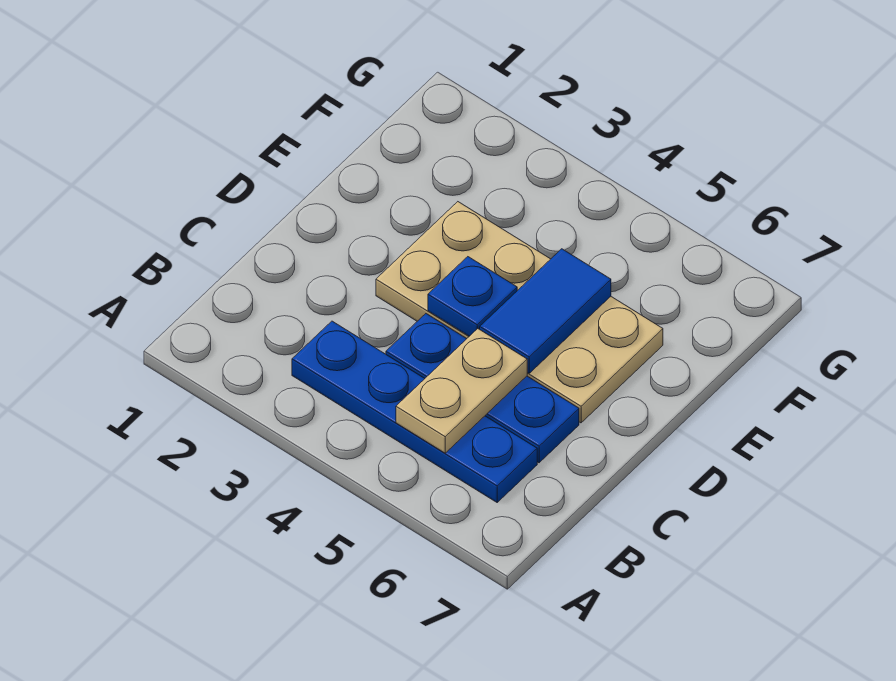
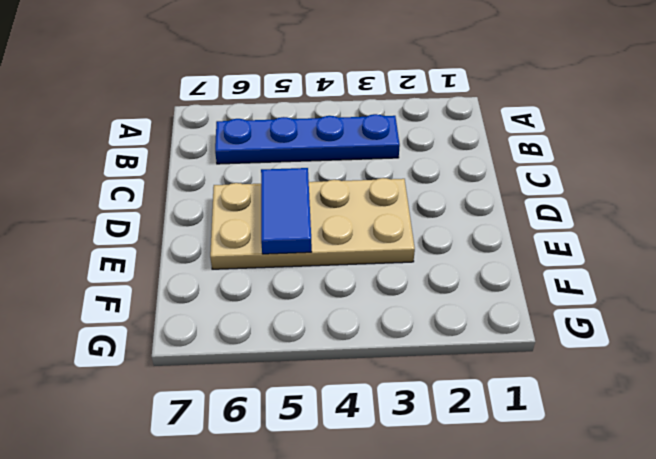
none -> blue 1x3 plate [386,314,579,463]
none -> tan 1x2 plate [396,329,527,453]

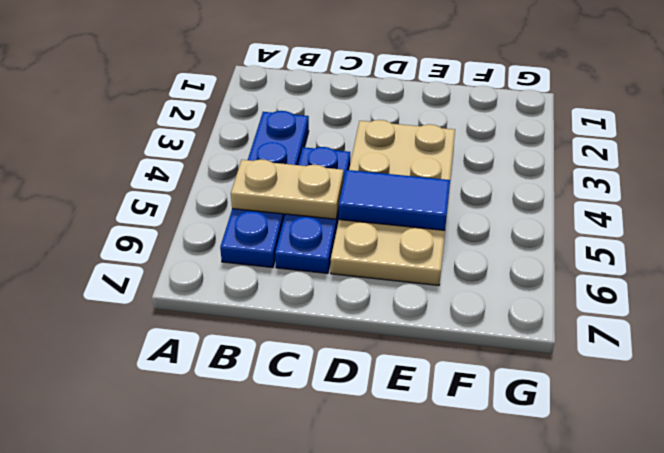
none -> blue 1x1 plate [428,257,517,336]

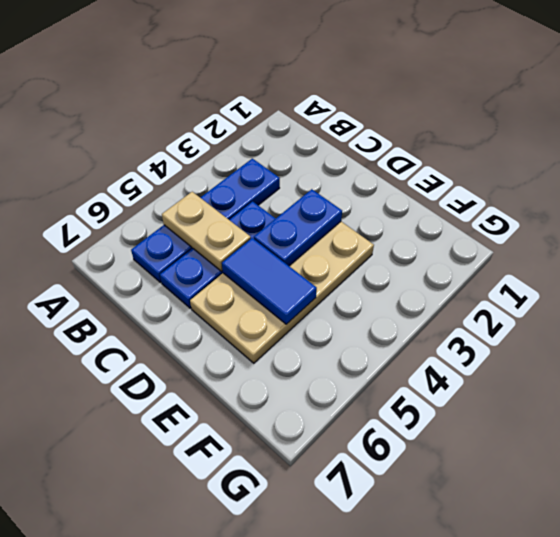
blue 1x2 plate [254,189,342,266] -> blue 1x1 plate [428,257,517,336]

